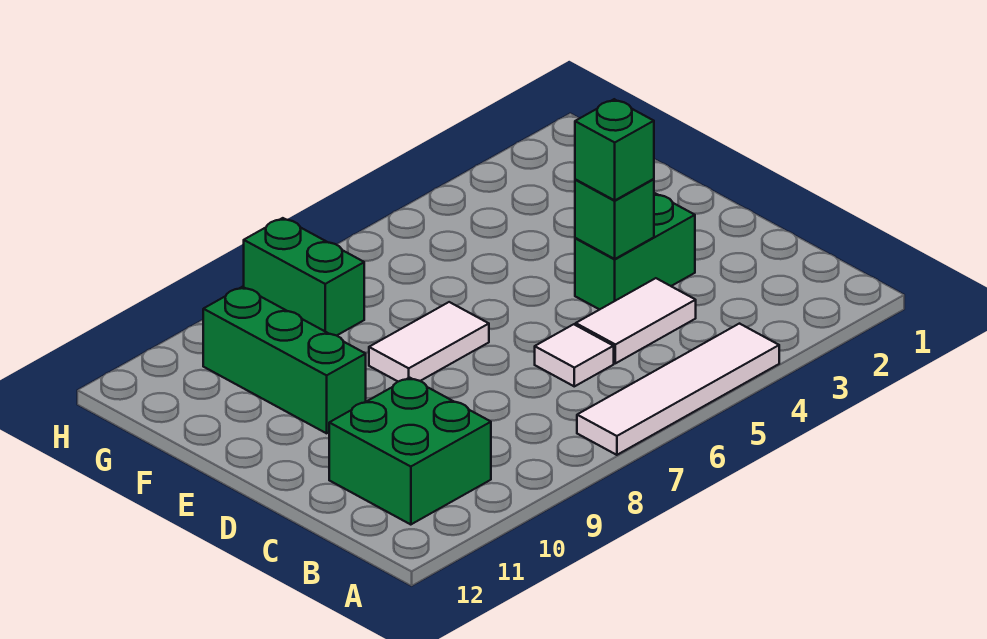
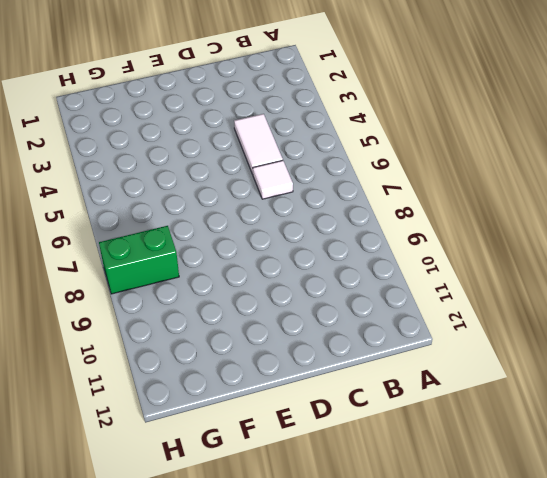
none -> white 1x4 tile [577,324,779,455]
none -> green 2x2 brick [329,378,491,525]

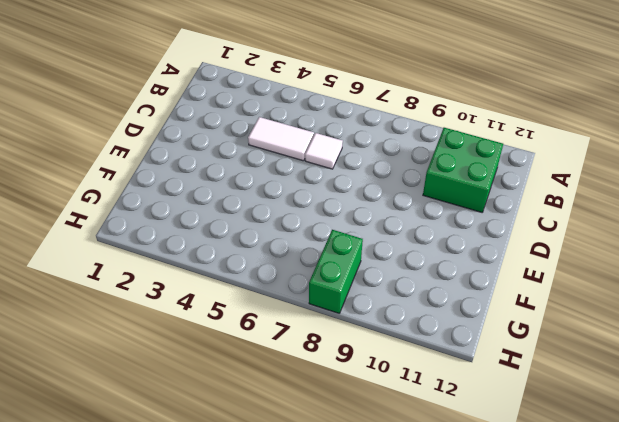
none -> white 1x4 tile [577,324,779,455]
none -> green 1x2 brick [575,193,695,310]

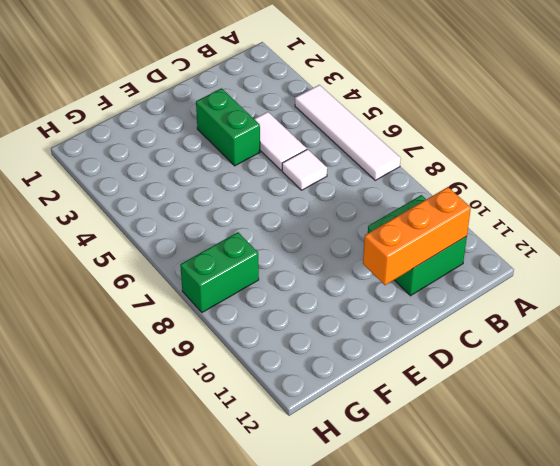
orange 1x3 brick [363,187,471,285] -> none
none -> white 1x2 tile [369,302,489,382]
none -> green 1x3 brick [203,287,366,433]

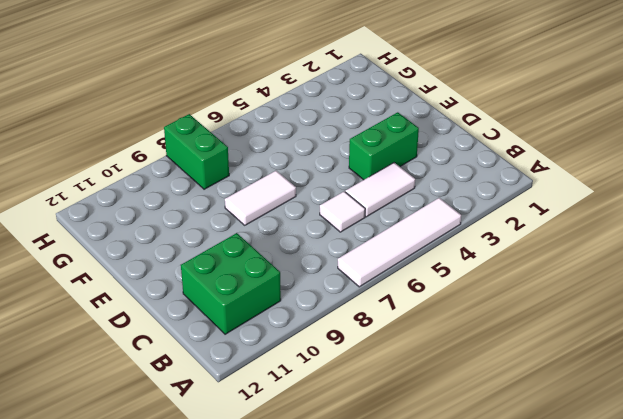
none -> green 1x3 brick [203,287,366,433]
none -> green 1x1 brick [575,179,654,259]

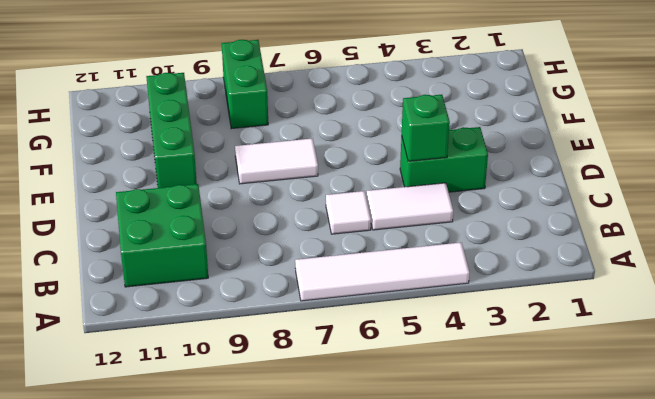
none -> green 1x1 brick [575,99,654,200]

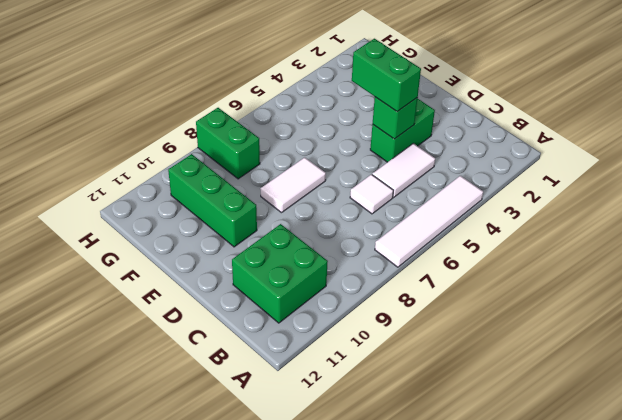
green 1x2 brick [352,39,421,112] -> green 1x1 brick [575,99,654,200]

